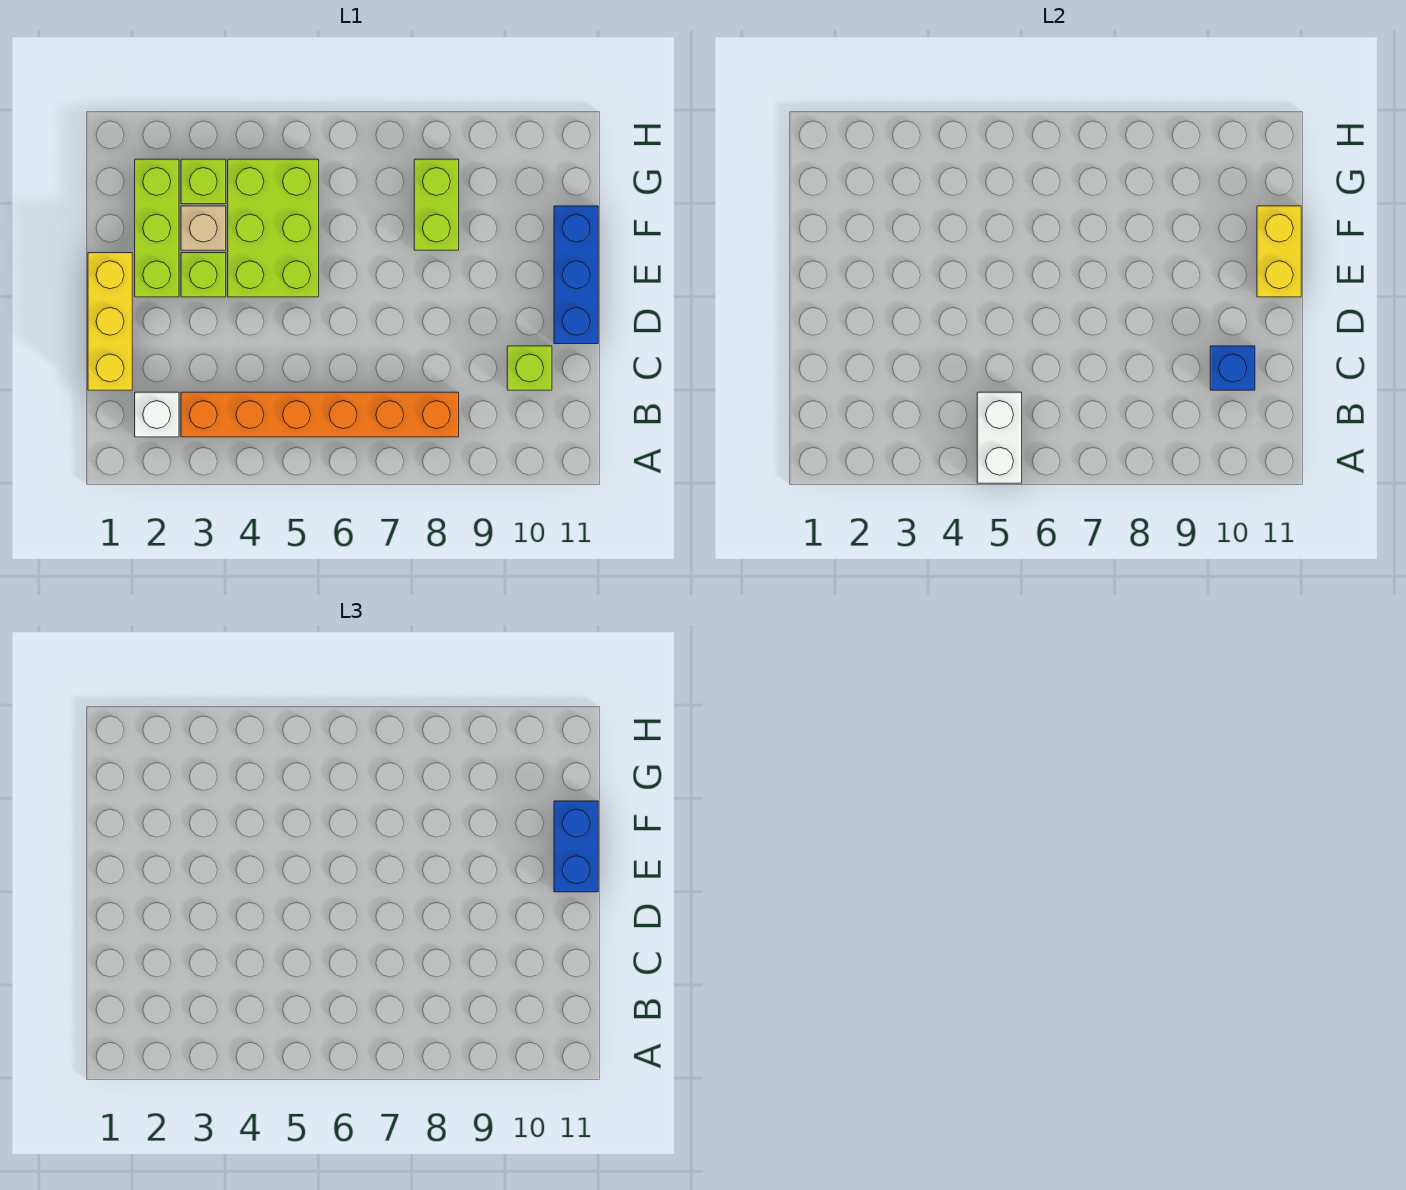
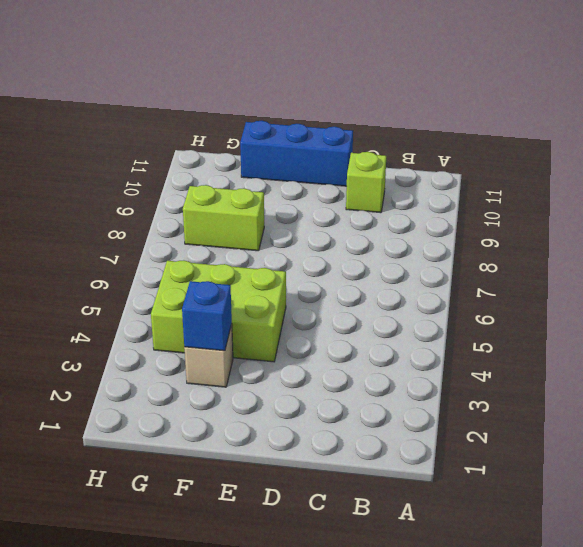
blue 1x1 brick [182,281,232,351] -> blue 1x1 brick moved to [1210,346,1255,390]
none -> white 1x1 brick [135,392,179,437]
none -> orange 1x6 brick [181,392,459,437]
none -> yellow 1x3 brick [88,253,132,390]

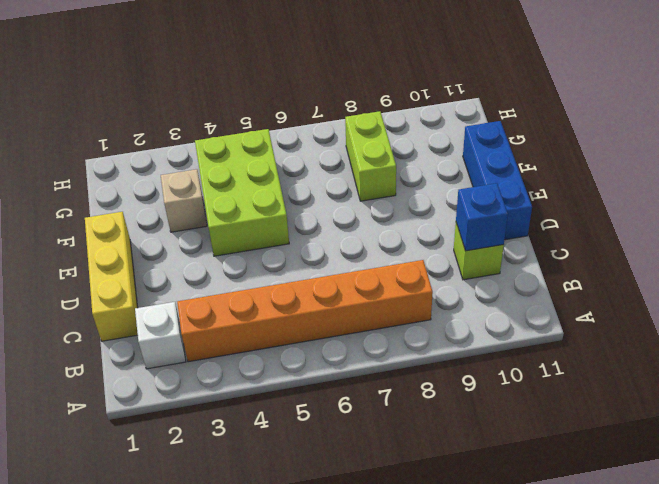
none -> lime 1x3 brick [135,159,179,297]
none -> lime 1x1 brick [181,253,226,297]
none -> lime 1x1 brick [181,159,226,204]

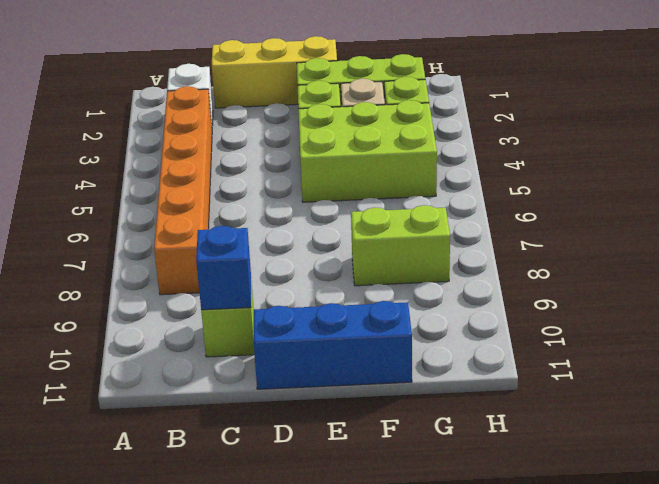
none -> white 1x2 brick [977,392,1022,483]
none -> yellow 1x2 brick [1257,206,1301,297]
none -> blue 1x2 brick [554,801,598,892]

